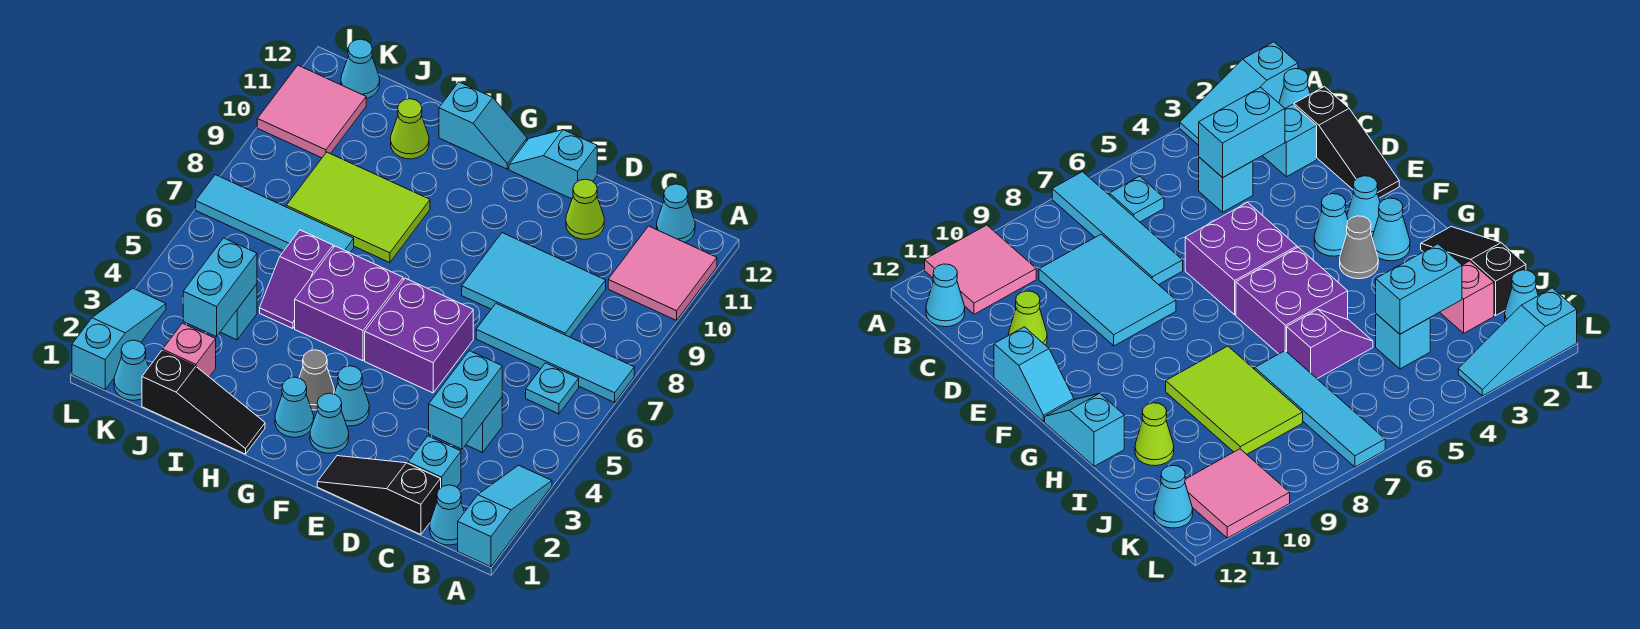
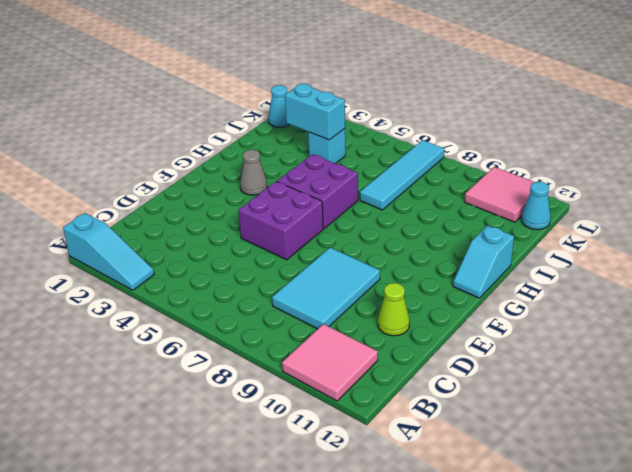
none -> cyan 1x4 tile [476,304,634,402]
none -> cyan 1x1 cone [430,485,464,545]
none -> cyan 1x1 plate [526,363,579,414]
none -> cyan 1x1 cone [657,184,695,243]

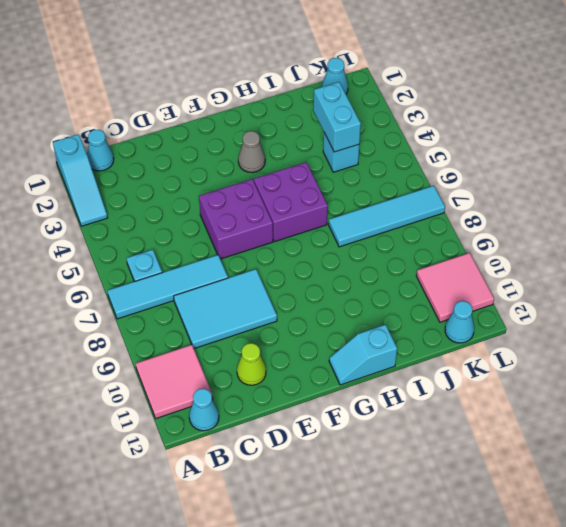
none -> black 1x3 slope [317,456,441,535]
none -> cyan 1x1 brick [408,436,461,487]
none -> cyan 1x1 brick [466,397,502,452]
none -> cyan 1x2 slope [509,130,597,199]

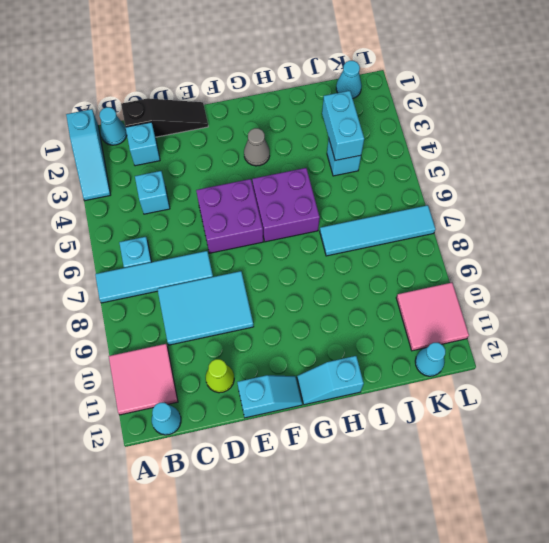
none -> cyan 1x1 cone [310,393,349,453]
none -> cyan 1x1 cone [334,366,369,426]
none -> cyan 1x1 cone [275,377,314,437]
none -> black 1x3 slope [142,351,265,454]

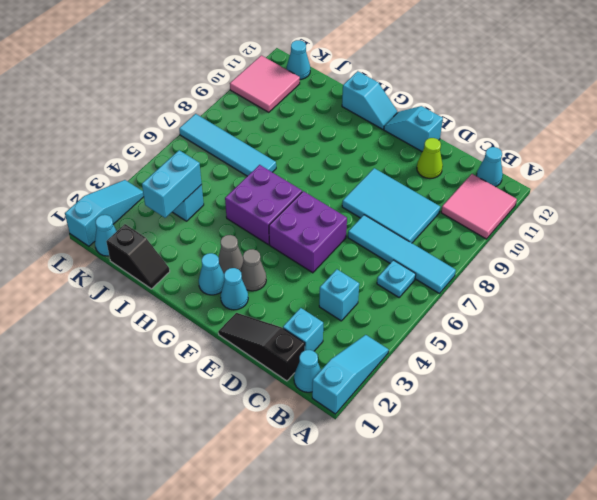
grey 1x1 cone [240,249,266,291] -> cyan 1x1 cone [334,366,369,426]
black 1x2 slope [106,224,170,289] -> black 1x3 slope [142,351,265,454]
none -> lime 2x3 tile [286,152,430,263]
none -> purple 1x2 slope [260,230,333,329]
none -> lime 1x1 cone [391,99,429,159]
none -> pink 1x1 brick [163,323,216,377]

